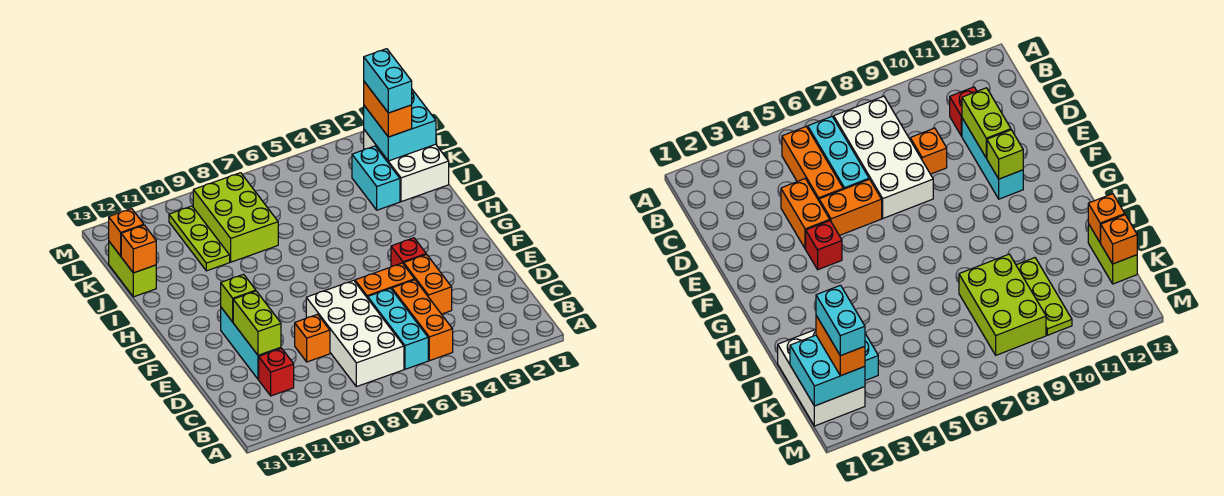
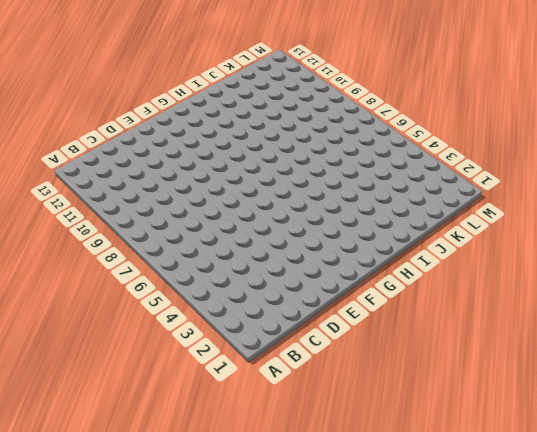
none -> orange 1x3 brick [392,280,453,361]
none -> cyan 1x3 brick [368,288,428,369]
none -> white 2x4 brick [306,280,404,387]

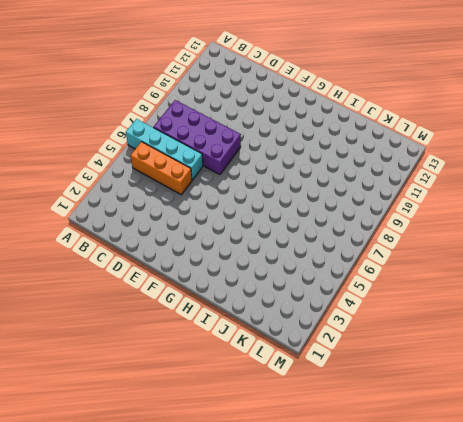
cyan 1x4 brick [126,119,203,180] -> cyan 1x3 brick [368,288,428,369]
purple 2x4 brick [153,100,241,174] -> white 2x4 brick [306,280,404,387]
none -> red 1x1 brick [259,348,294,396]
none -> orange 1x2 brick [404,254,452,314]
none -> orange 1x1 brick [295,314,330,362]

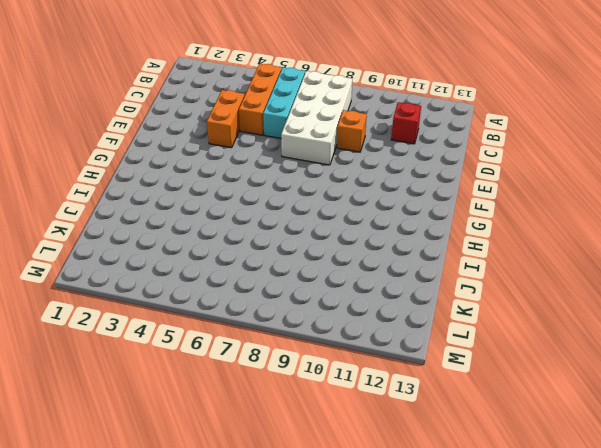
none -> cyan 1x3 brick [221,308,281,379]
none -> orange 1x2 brick [355,263,415,298]
none -> red 1x1 brick [391,238,426,267]

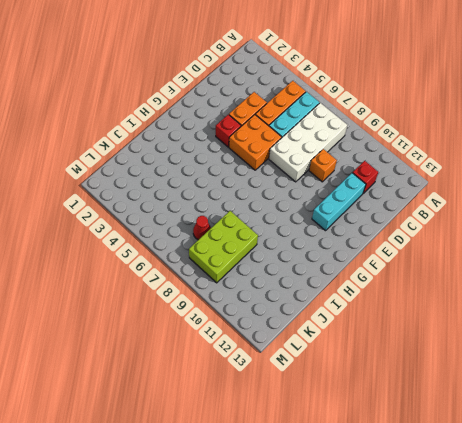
orange 2x2 brick [229,115,282,170] -> orange 1x2 brick [355,263,415,298]
red 1x1 cone [193,216,211,240] -> none
none -> white 2x3 brick [364,130,449,202]
none -> cyan 1x2 brick [352,146,400,210]
none -> lime 1x3 plate [169,206,230,271]

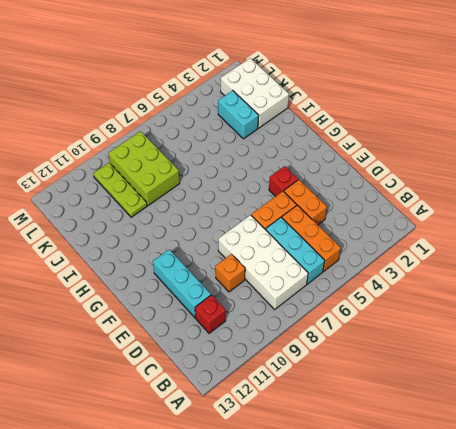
none -> lime 1x2 brick [109,242,156,297]
none -> lime 1x2 brick [233,291,281,355]
none -> lime 1x1 brick [221,274,256,322]

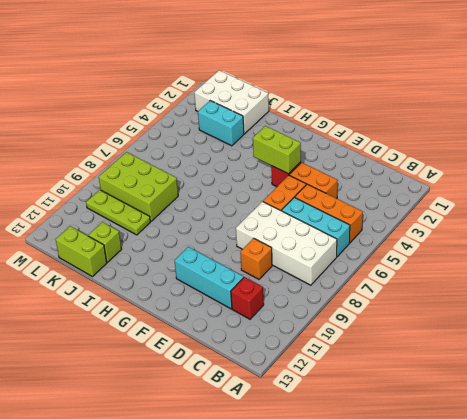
lime 1x2 brick [253,126,301,174] -> lime 1x2 brick moved to [233,291,281,355]
lime 1x1 brick [88,222,122,262] -> lime 1x1 brick moved to [221,274,256,322]
none -> orange 1x1 brick [121,225,156,273]
none -> cyan 2x2 brick [364,90,436,161]
none -> orange 1x1 brick [109,209,144,256]

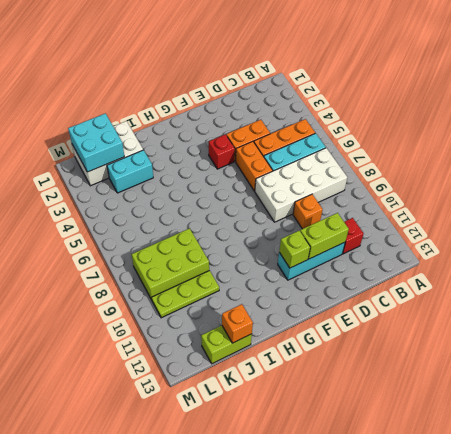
none -> orange 1x1 brick [109,209,144,256]
none -> orange 1x2 brick [364,82,412,137]
none -> cyan 1x2 brick [364,49,412,113]

